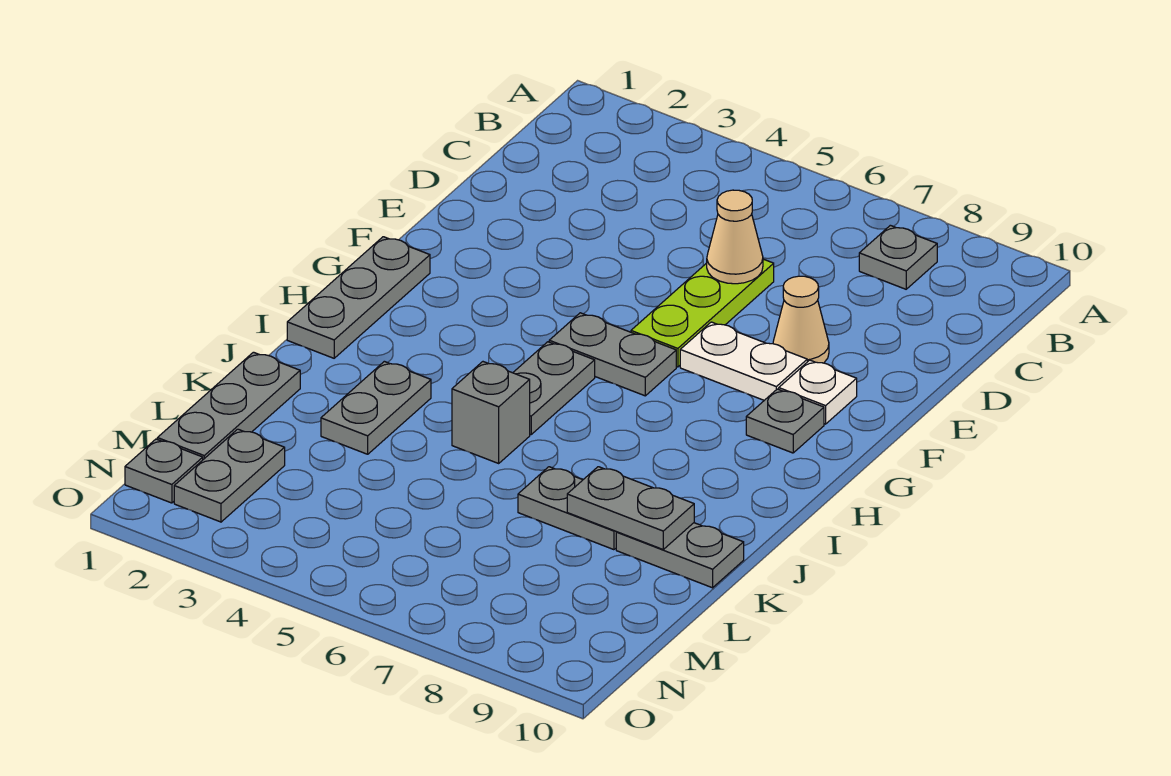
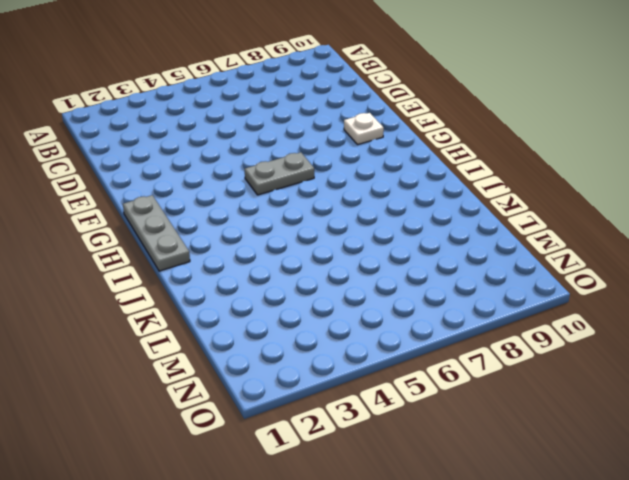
none -> grey 1x1 plate [859,225,937,289]
none -> lime 1x3 plate [631,259,774,367]
none -> tan 1x1 cone [773,276,829,363]

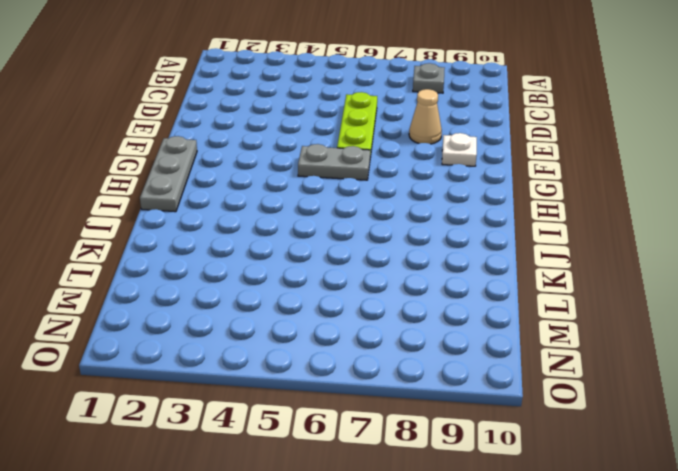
none -> white 1x2 plate [680,322,807,400]
none -> grey 1x1 plate [746,389,824,453]
none -> grey 1x2 plate [513,342,595,435]

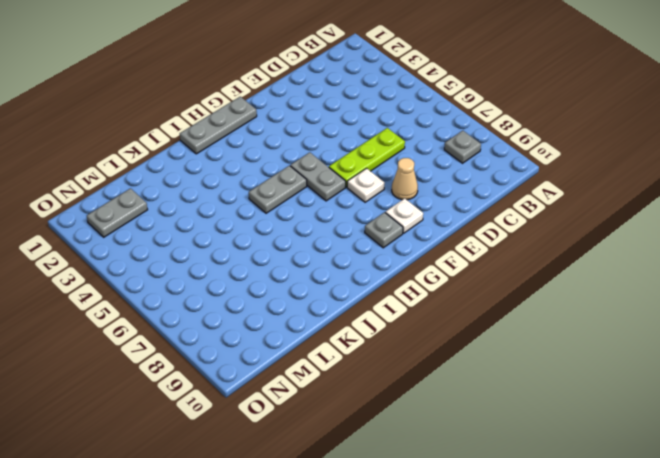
white 1x1 plate [347,168,384,202] -> white 1x2 plate [680,322,807,400]
none -> grey 1x2 plate [321,361,431,454]
none -> grey 1x1 brick [452,362,530,463]
none -> grey 1x3 plate [157,352,300,459]

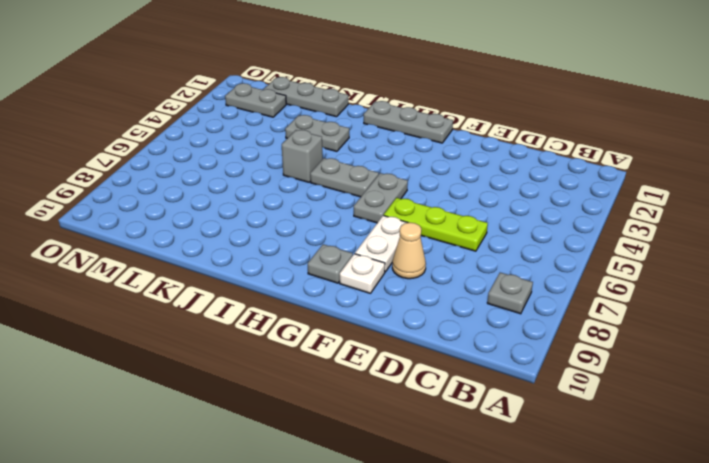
none -> grey 1x2 plate [518,467,616,550]
none -> grey 1x2 plate [616,523,744,588]
none -> grey 1x1 plate [125,439,203,503]

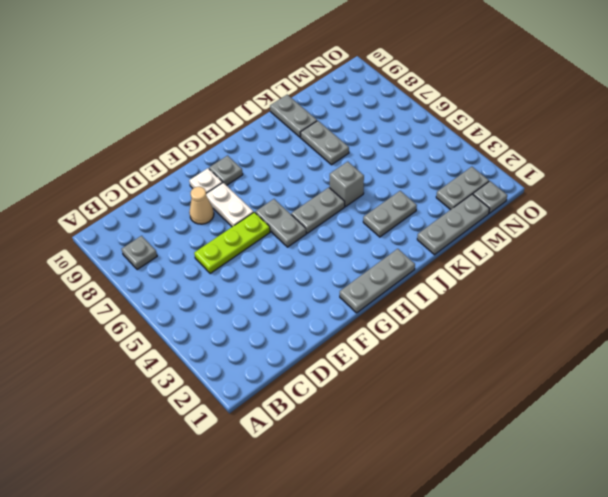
none -> tan 1x1 cone [707,190,763,284]
none -> grey 1x2 plate [567,467,694,549]

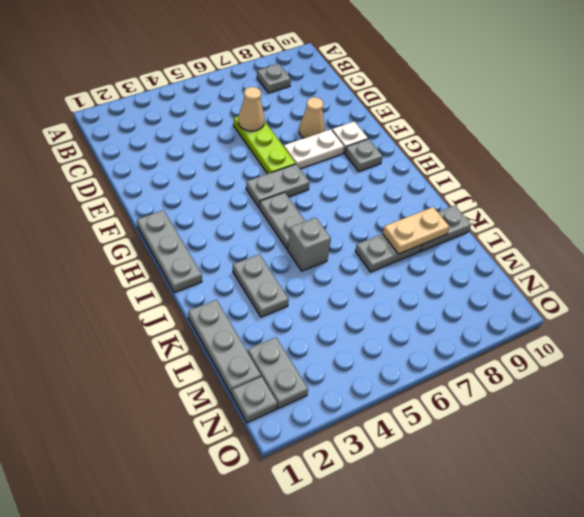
tan 1x2 plate [383,207,450,254] -> grey 1x2 plate [567,467,694,549]

